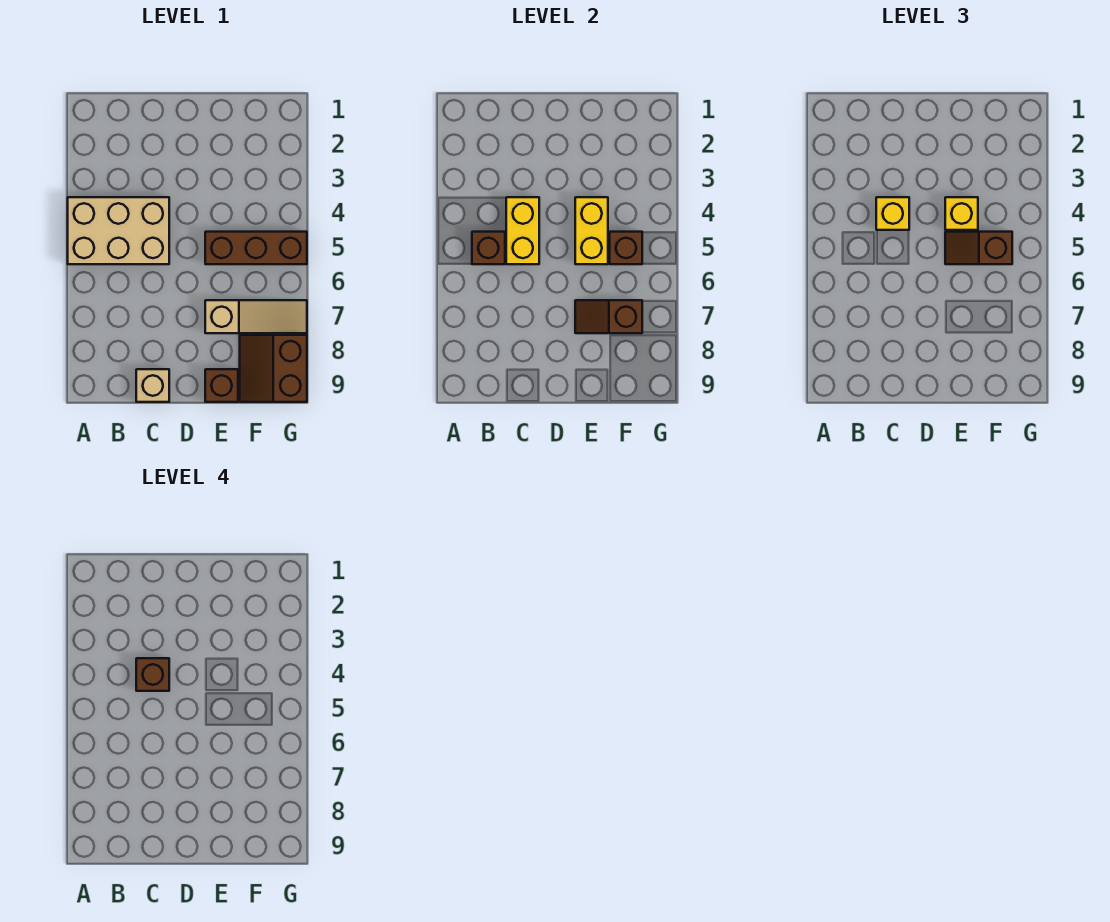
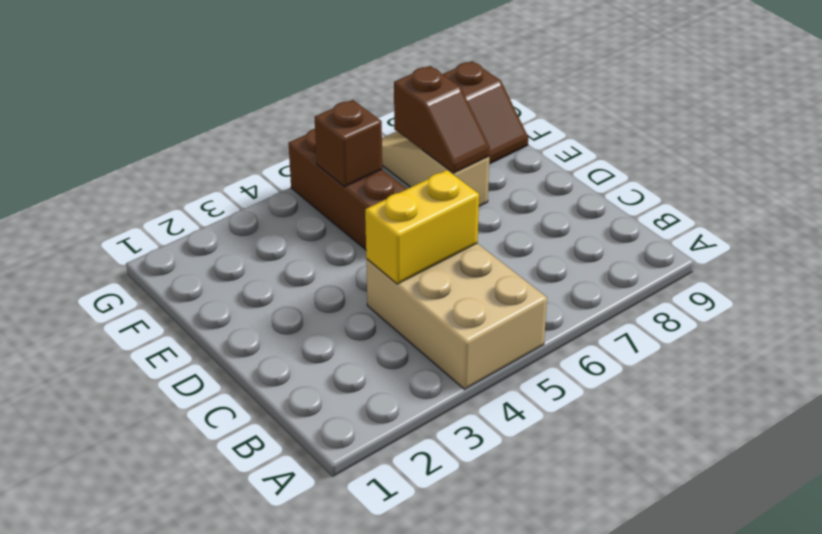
none -> tan 1x1 brick [136,369,169,402]
none -> brown 1x1 brick [205,369,238,402]
none -> brown 1x1 brick [472,232,505,264]

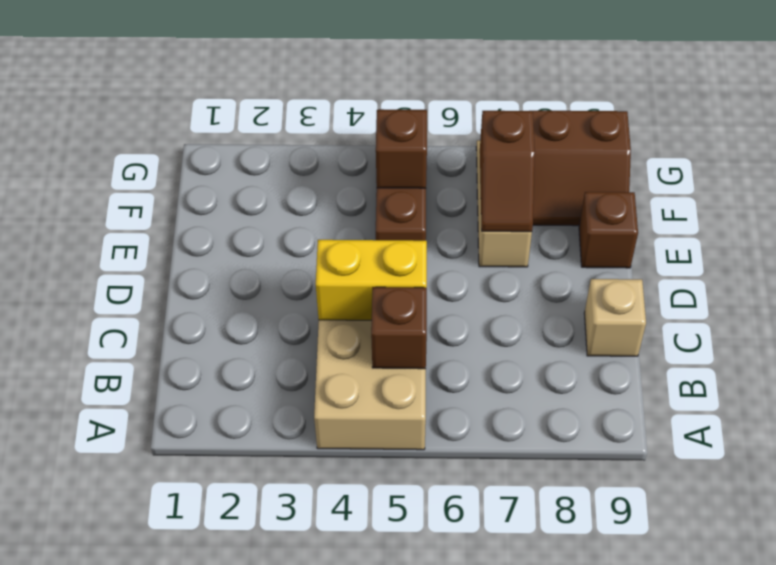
none -> yellow 1x2 brick [575,197,608,264]
none -> yellow 1x1 brick [876,197,909,230]
none -> yellow 1x1 brick [945,197,978,230]

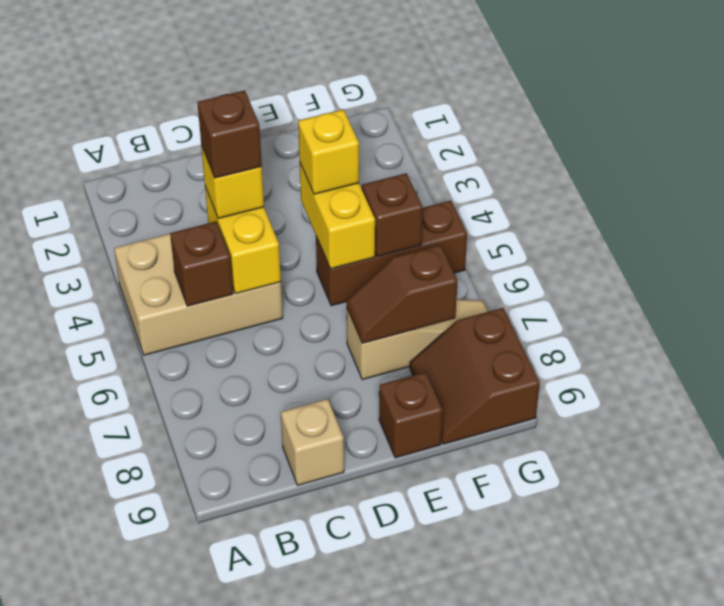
none -> brown 1x2 slope [945,232,1012,264]

